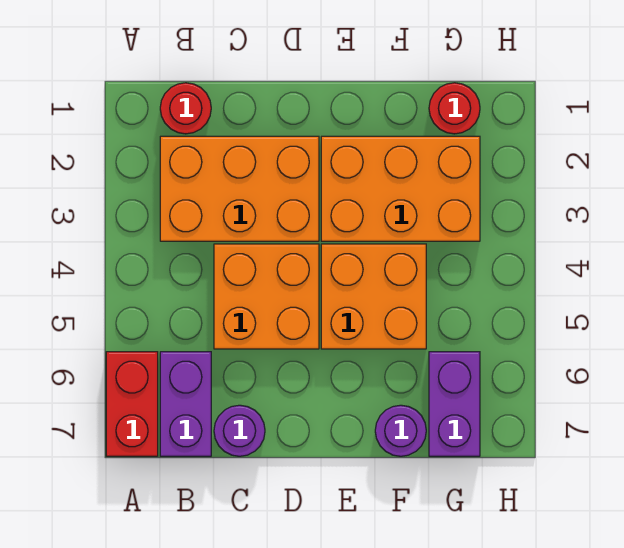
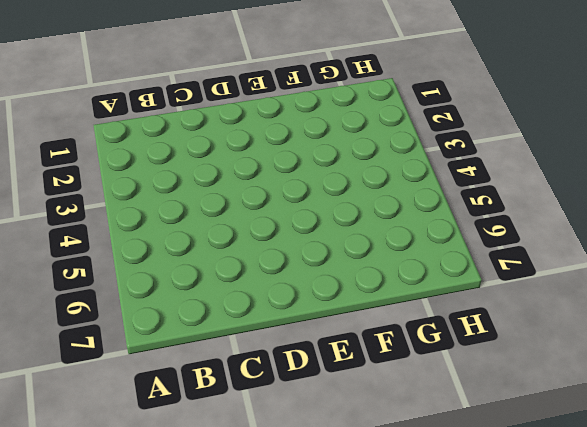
none -> red 1x2 brick [106,352,158,456]
none -> red 1x1 round brick [160,83,211,134]

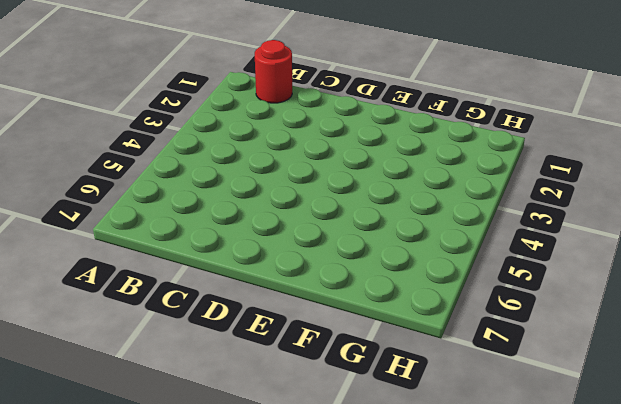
none -> red 1x2 brick [106,352,158,456]
none -> orange 2x3 brick [160,136,319,241]

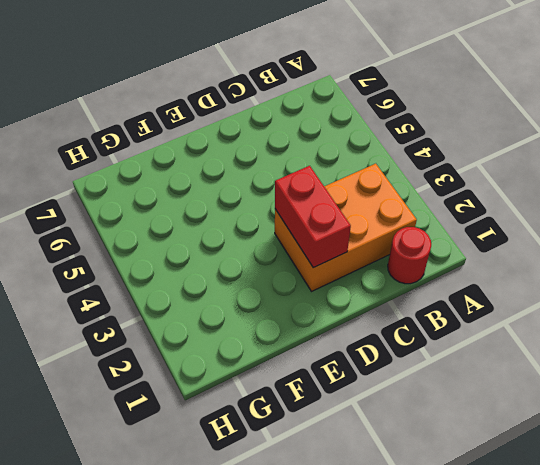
red 1x2 brick [275,166,351,268] -> red 1x2 brick moved to [106,352,158,456]
none -> purple 1x2 brick [160,352,211,456]
none -> orange 2x2 brick [214,244,319,349]

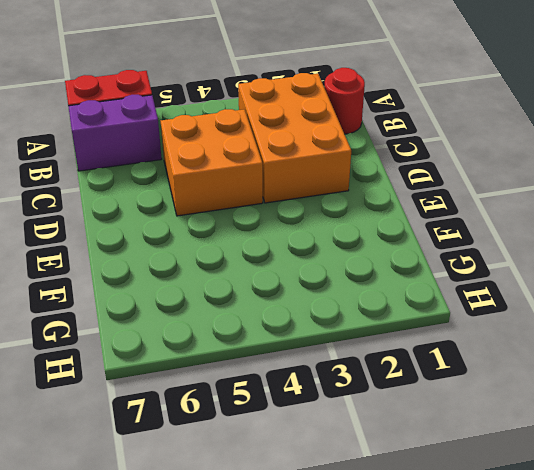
none -> purple 1x1 round brick [214,405,265,456]
none -> orange 2x3 brick [321,136,480,241]

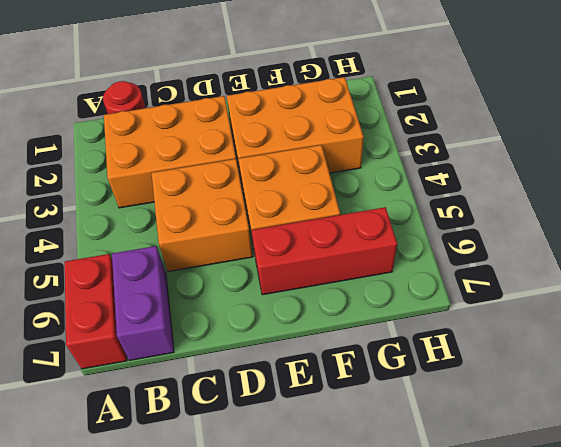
red 1x3 brick [252,207,397,295] -> purple 1x2 brick [429,352,480,456]
none -> purple 1x1 round brick [214,405,265,456]
none -> purple 1x1 round brick [375,405,426,456]

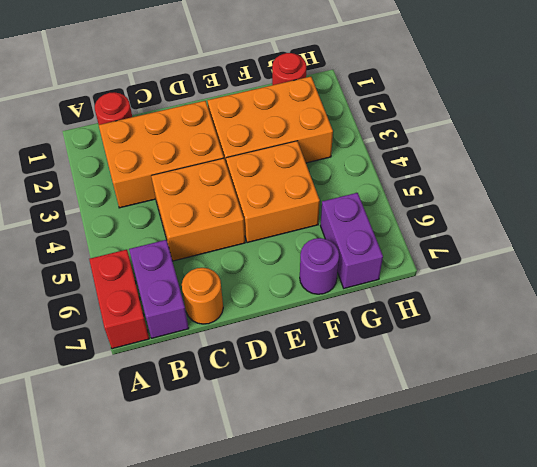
orange 1x1 round brick [182,268,223,324] -> purple 1x1 round brick [214,405,265,456]

